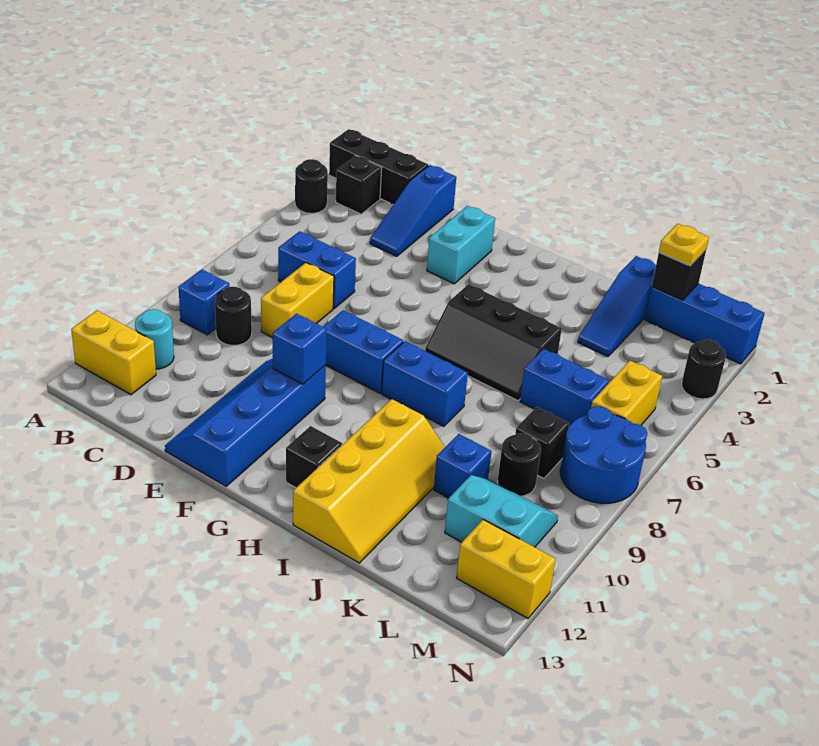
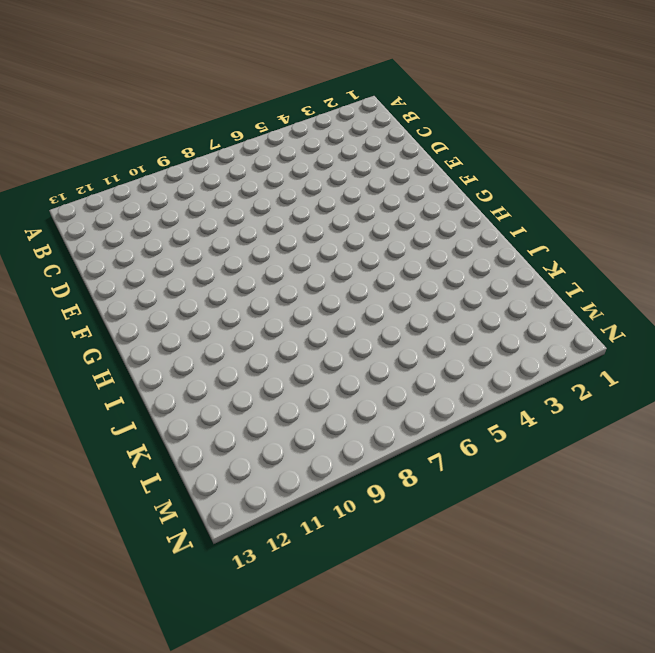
none -> black 1x3 brick [329,129,428,205]
none -> black 1x1 round brick [295,159,328,213]
none -> yellow 1x2 brick [71,311,156,395]
none -> black 1x1 brick [336,155,382,214]

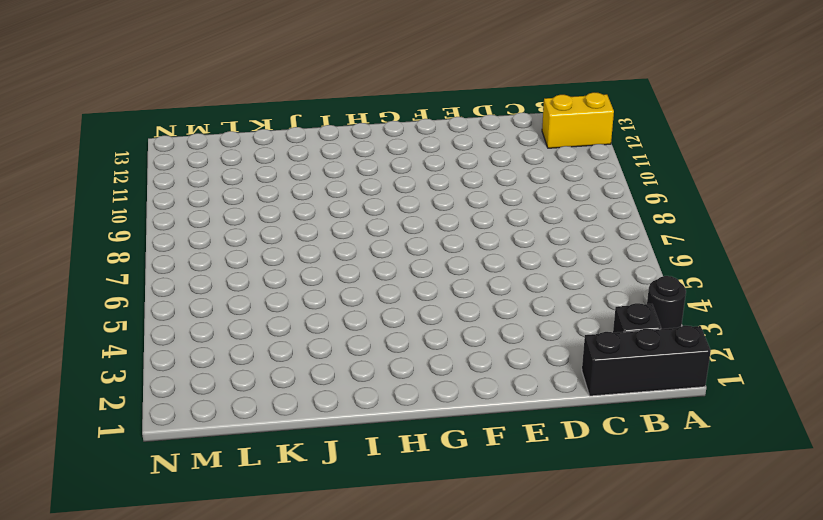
none -> blue 1x1 brick [179,270,229,335]
none -> cyan 1x1 round brick [135,309,174,369]
none -> blue 1x2 brick [278,231,356,309]
none -> black 1x1 round brick [215,287,252,345]

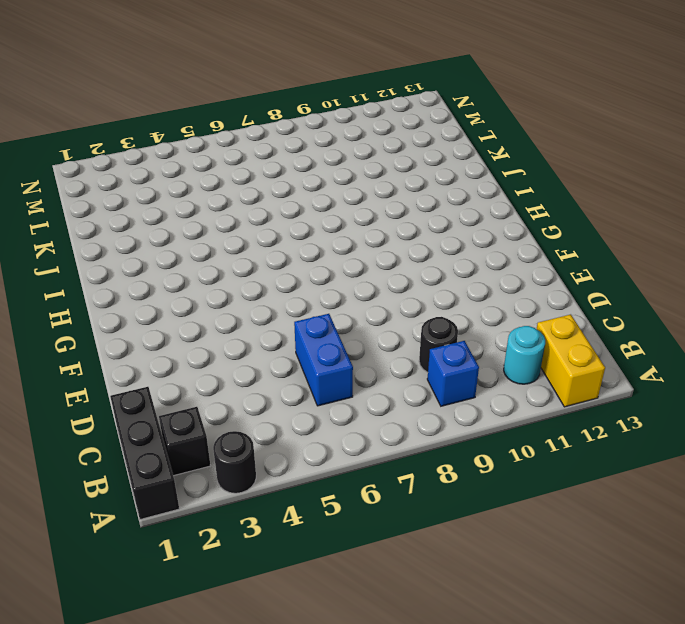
none -> blue 1x3 slope [370,165,456,256]
none -> yellow 1x2 brick [261,263,334,338]
none -> blue 2x4 slope [165,359,326,486]
none -> cyan 1x2 brick [427,206,495,284]

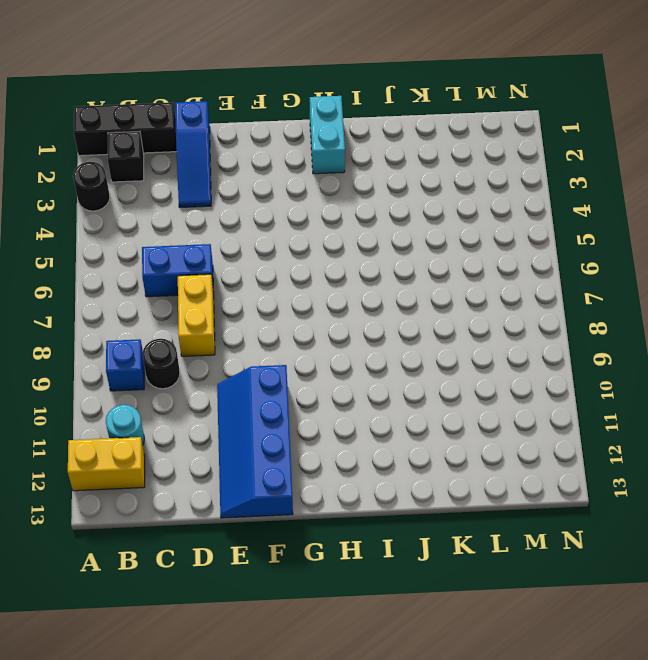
cyan 1x2 brick [310,96,345,174] -> cyan 1x2 brick moved to [427,206,495,284]
none -> blue 1x2 brick [323,310,403,393]
none -> black 2x3 slope [425,284,562,401]
none -> blue 1x2 brick [382,341,468,426]
none -> black 1x1 brick [286,426,342,488]

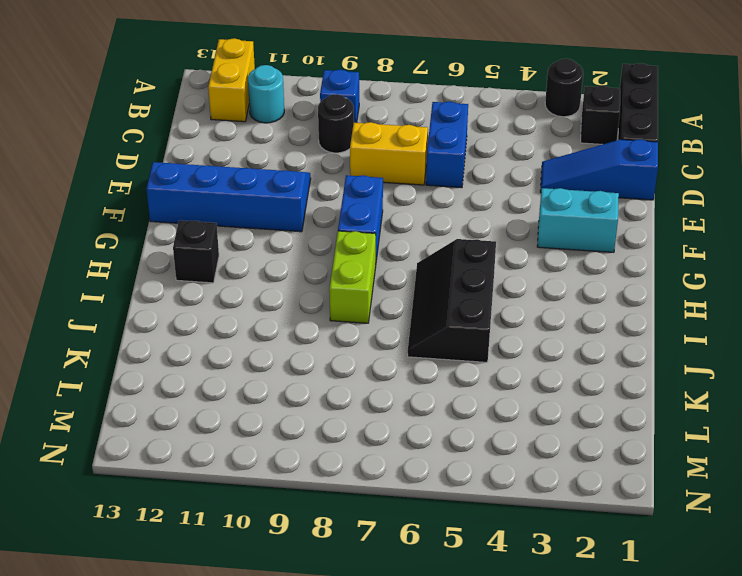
lime 1x2 brick [329,231,376,323] -> blue 1x2 brick [382,341,468,426]
none -> yellow 2x4 slope [293,399,445,563]
none -> blue 1x3 slope [578,256,656,357]
none -> blue 1x2 brick [520,349,609,426]
none -> blue 1x1 brick [434,434,492,498]

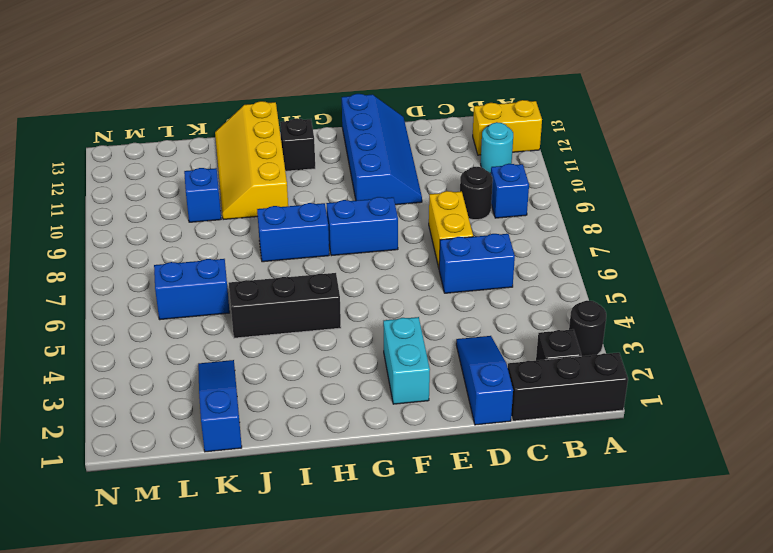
none -> blue 1x3 brick [645,284,765,364]
none -> black 1x1 brick [515,407,569,478]
none -> black 1x1 round brick [497,433,541,496]
none -> cyan 2x2 slope [445,475,558,547]

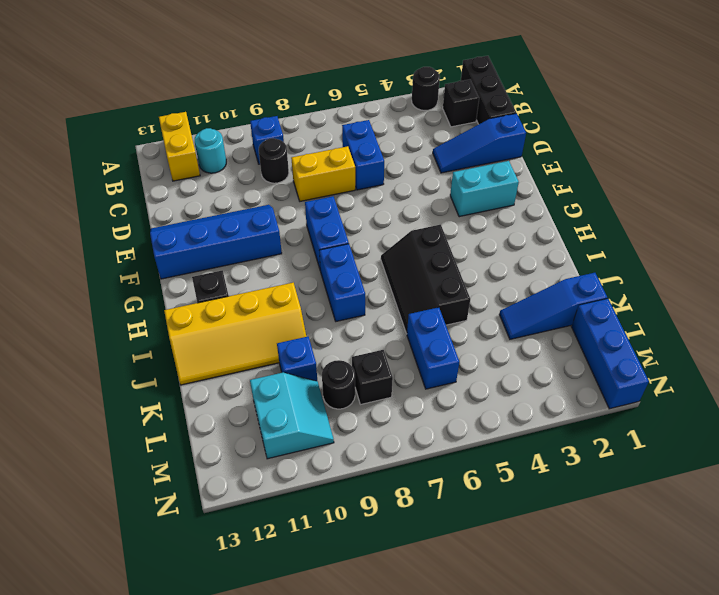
none -> yellow 1x2 brick [591,361,662,425]
none -> blue 2x2 round brick [560,406,647,503]
none -> yellow 1x2 brick [457,520,556,618]
none -> black 1x1 round brick [682,340,726,399]

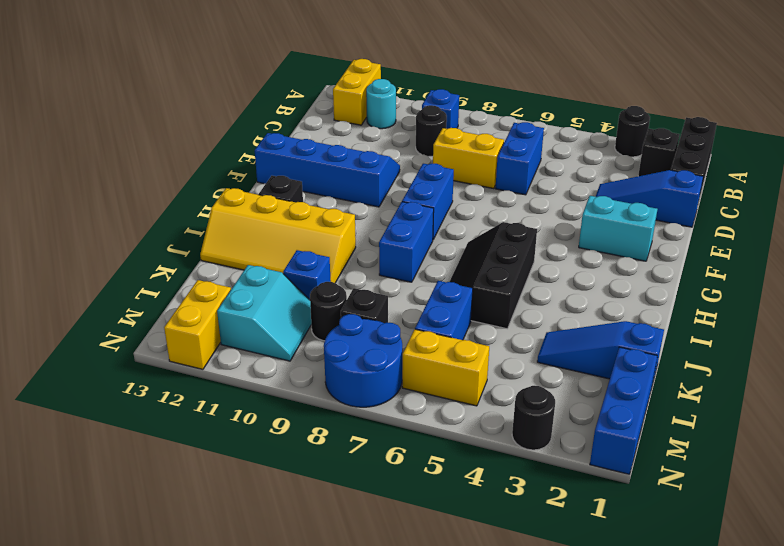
none -> blue 1x1 brick [273,314,327,384]
none -> black 1x1 brick [652,250,706,300]
none -> yellow 1x1 plate [659,224,709,265]

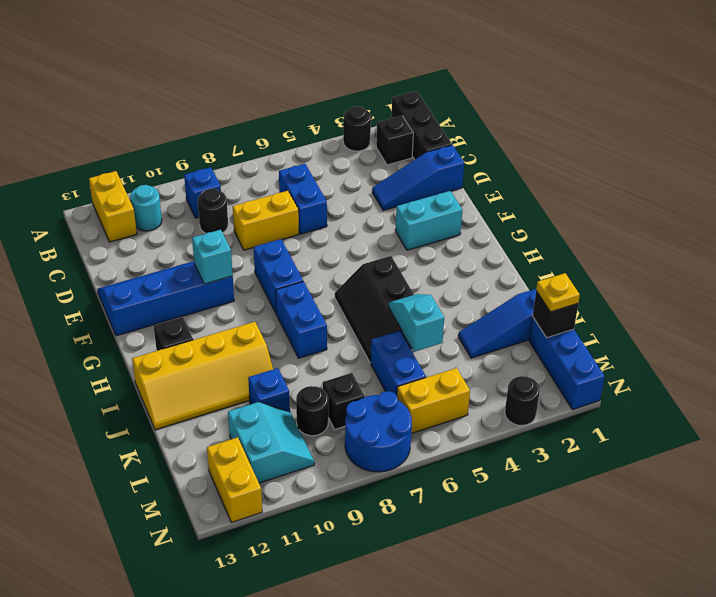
cyan 1x1 brick [192,230,233,284] -> blue 1x1 brick [273,314,327,384]
cyan 1x2 slope [389,294,444,352] -> none

